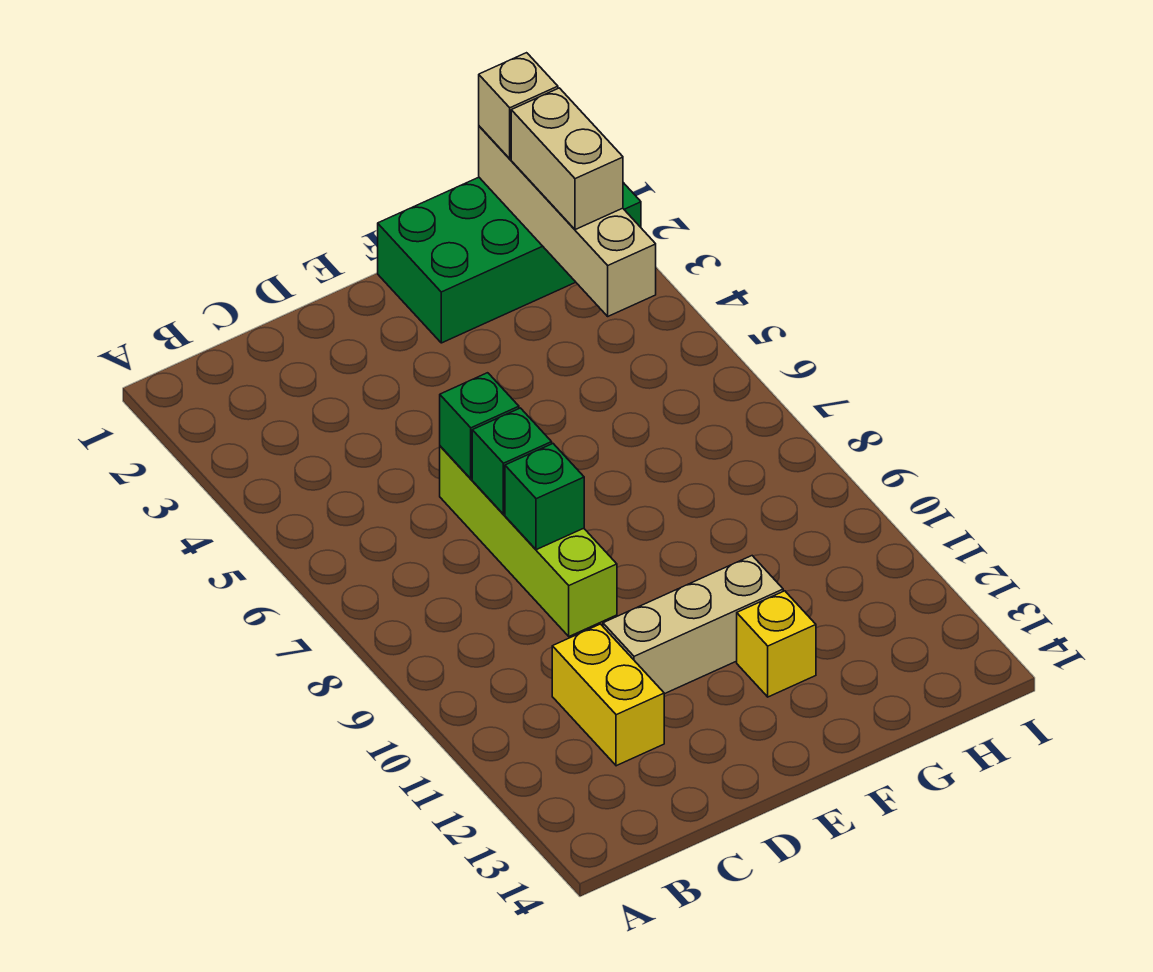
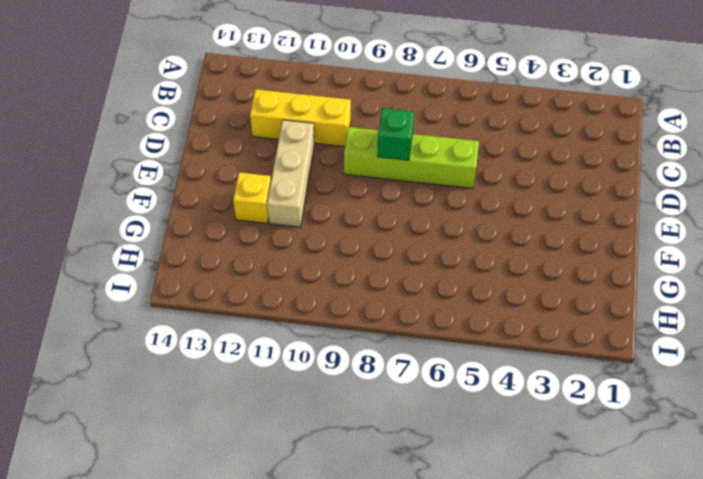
yellow 1x3 brick [250,89,351,147] -> yellow 1x2 brick [552,624,664,766]
none -> green 2x4 brick [378,177,641,343]
none -> green 1x1 brick [440,373,519,479]

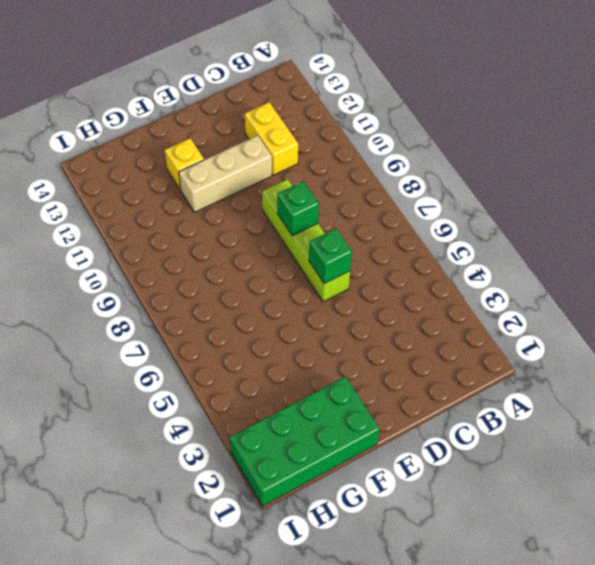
none -> green 1x1 brick [472,408,552,514]
none -> tan 1x4 brick [479,126,656,316]

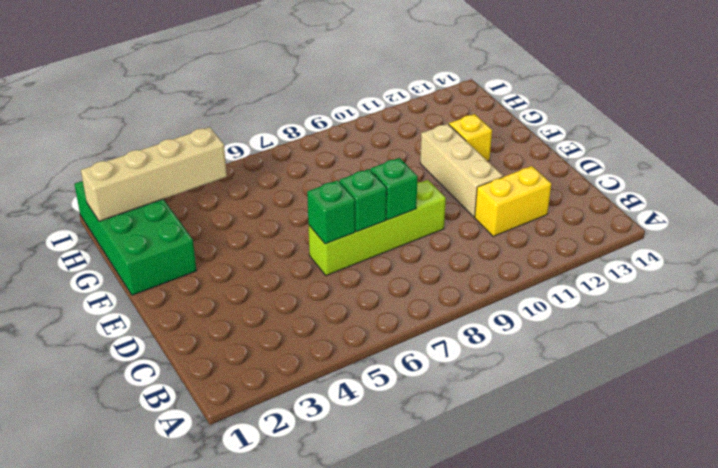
none -> tan 1x1 brick [479,53,558,159]
none -> tan 1x2 brick [511,88,623,230]

